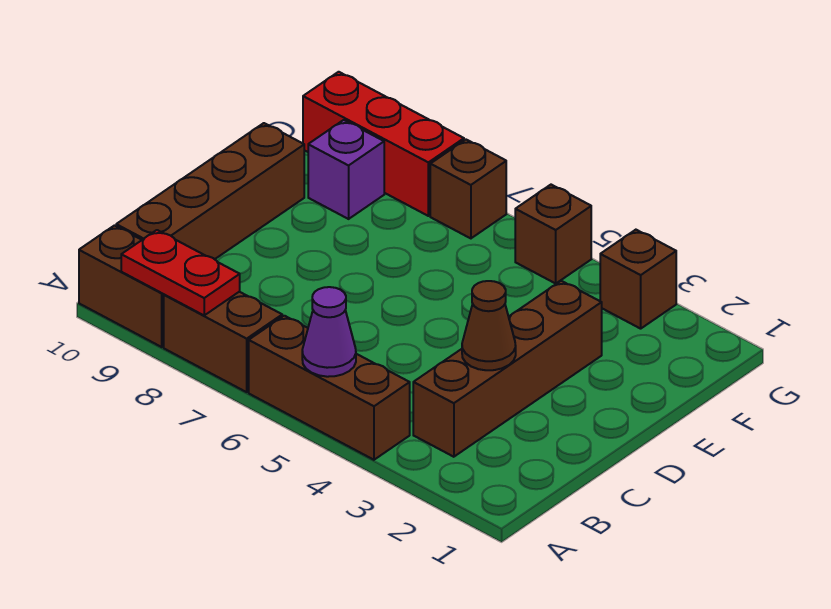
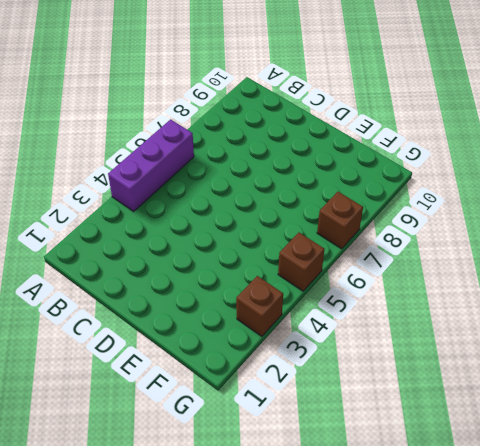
purple 1x3 brick [108,119,194,211] -> brown 1x3 brick [249,316,410,460]
none -> brown 1x2 brick [164,292,282,392]
none -> brown 1x2 brick [79,226,164,347]
none -> brown 1x4 brick [413,281,602,457]

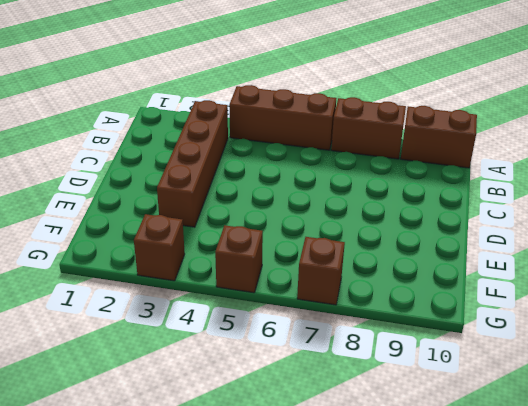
none -> brown 1x4 brick [116,123,304,259]
none -> purple 1x1 brick [308,120,384,219]
none -> red 1x3 brick [303,72,464,216]

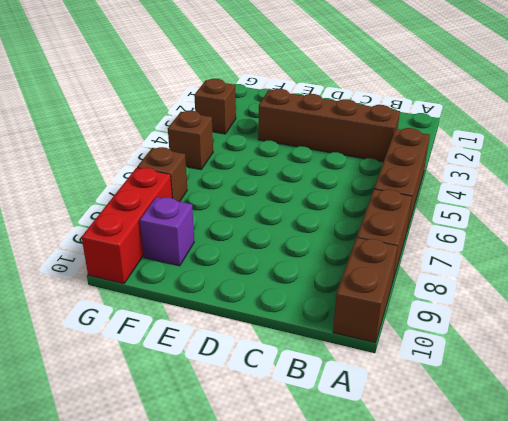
none -> brown 1x4 brick [116,123,304,259]
none -> purple 1x1 cone [302,287,356,377]
none -> red 1x2 plate [121,230,240,315]

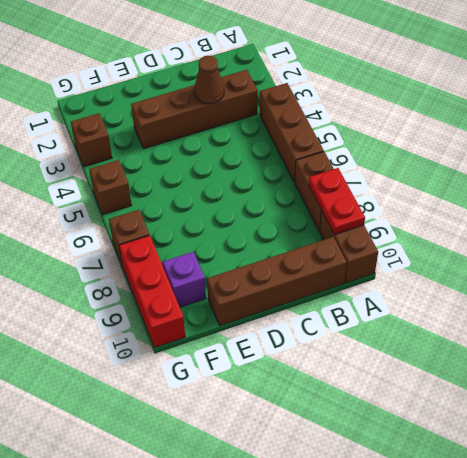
none -> purple 1x1 cone [302,287,356,377]

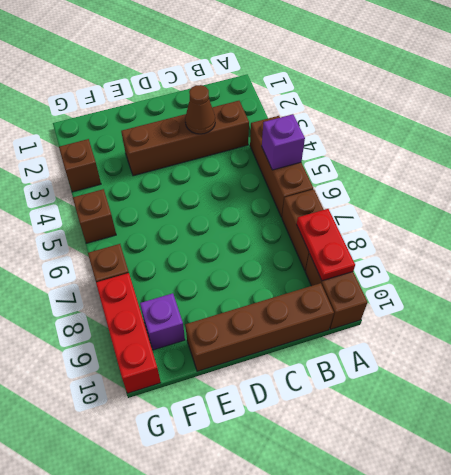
purple 1x1 brick [262,114,305,170] -> purple 1x1 cone [302,287,356,377]

